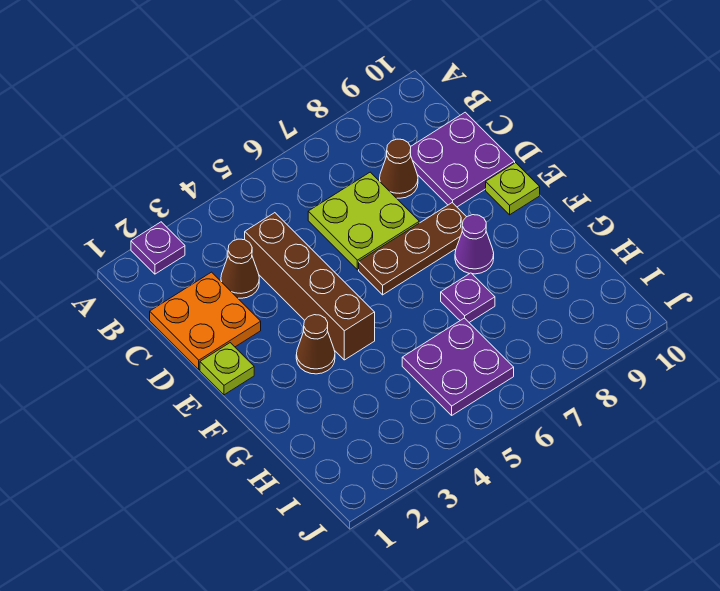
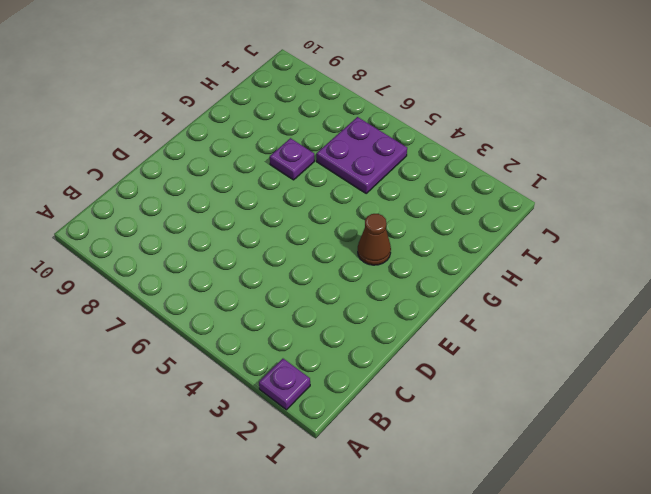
none -> orange 2x2 plate [150,272,261,370]
none -> brown 1x1 cone [221,239,259,298]
none -> brown 1x4 brick [245,213,375,360]

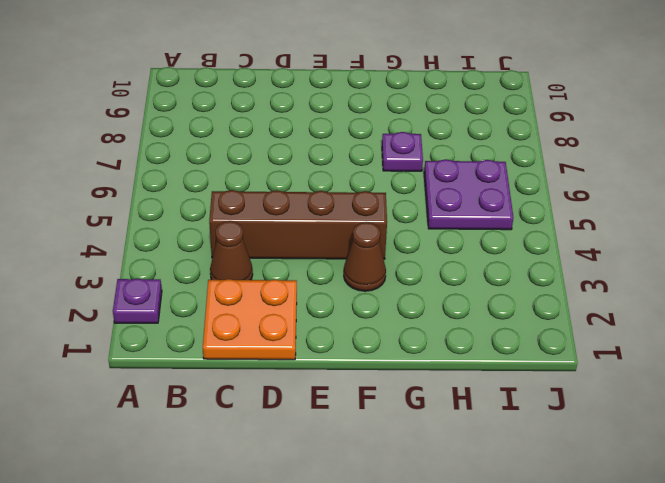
none -> lime 2x2 plate [308,172,419,270]
none -> brown 1x1 cone [380,139,418,198]
none -> purple 2x2 plate [411,112,515,207]

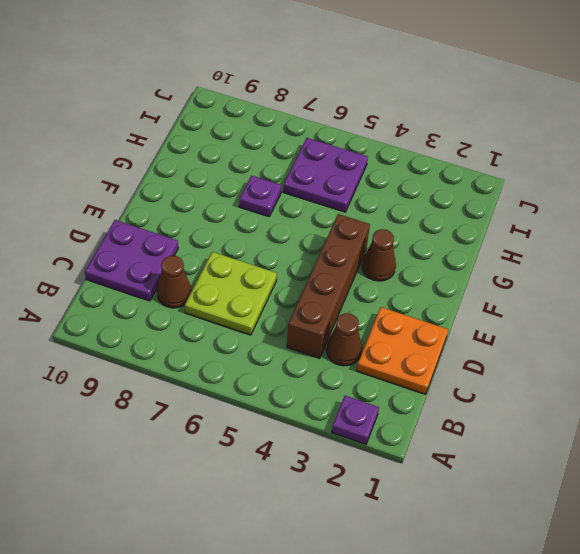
none -> lime 1x1 plate [200,343,254,395]
none -> brown 1x3 plate [359,203,466,295]
none -> lime 1x1 plate [486,163,540,215]

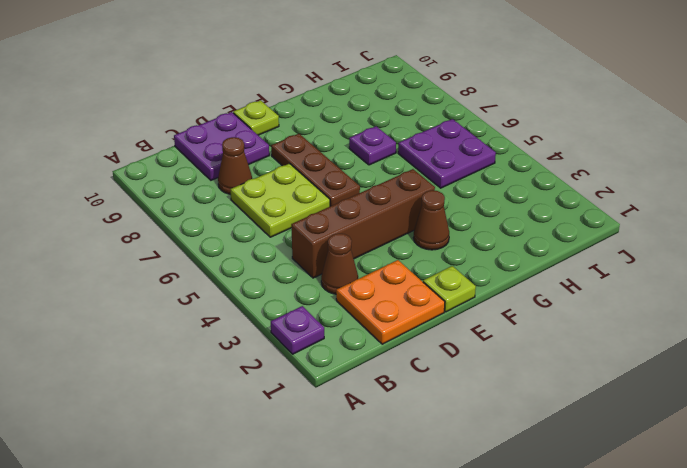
none -> purple 1x1 cone [455,215,494,274]

